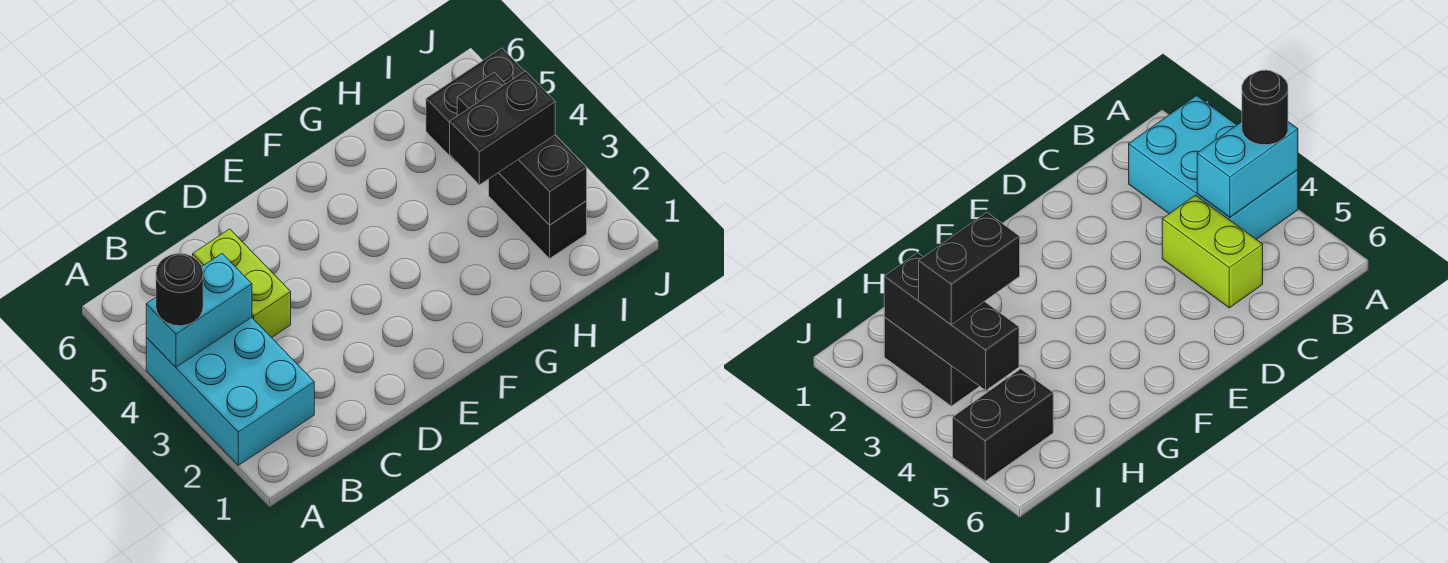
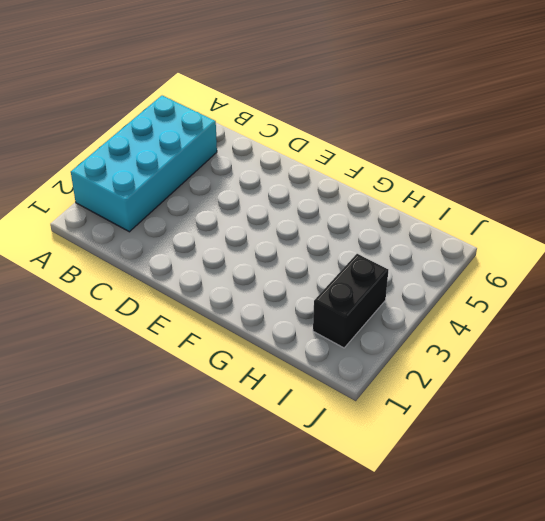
cyan 2x4 brick [71,96,217,232] -> cyan 2x3 brick [146,317,314,465]
none -> lime 1x2 brick [193,229,291,338]
none -> black 1x2 brick [426,48,525,162]

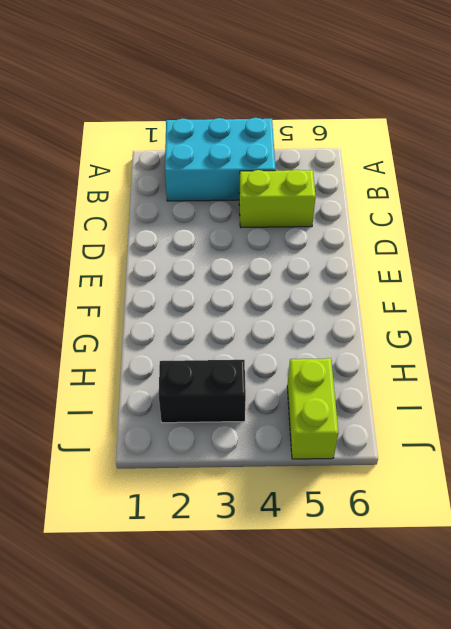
lime 1x2 brick [287,358,338,459] -> black 1x2 brick [426,48,525,162]
none -> cyan 1x2 brick [146,254,252,367]
none -> black 1x3 brick [457,72,587,225]

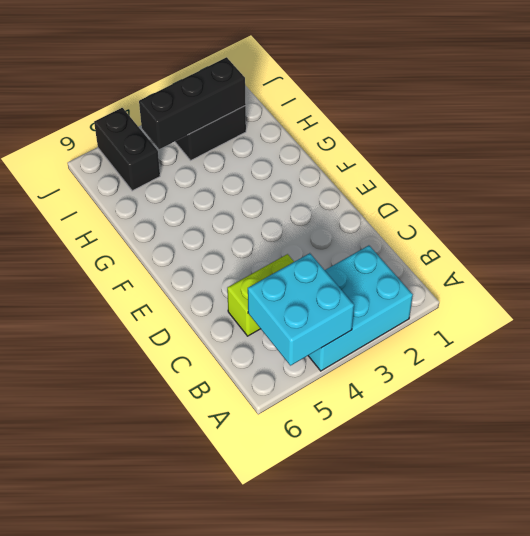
cyan 2x2 brick [248,253,354,366] -> cyan 1x2 brick [146,254,252,367]
none -> black 1x1 round brick [156,253,203,326]
none -> black 1x2 brick [450,71,555,185]

